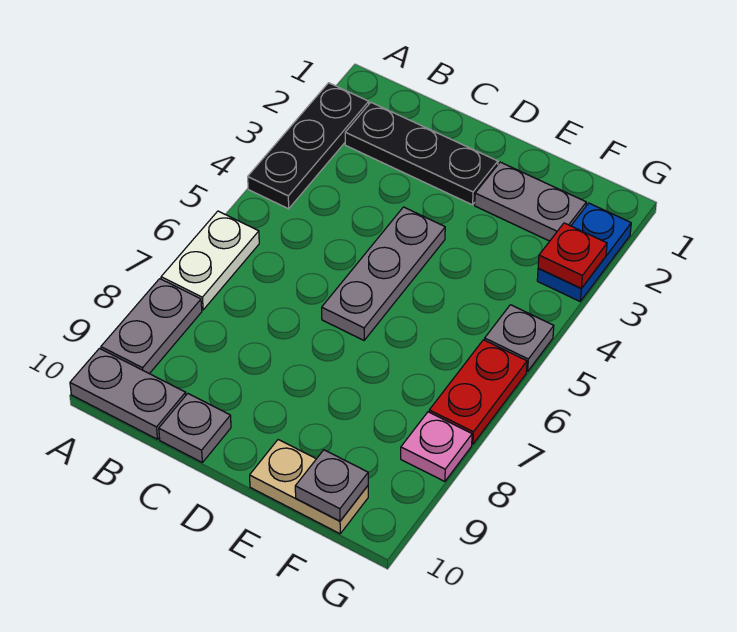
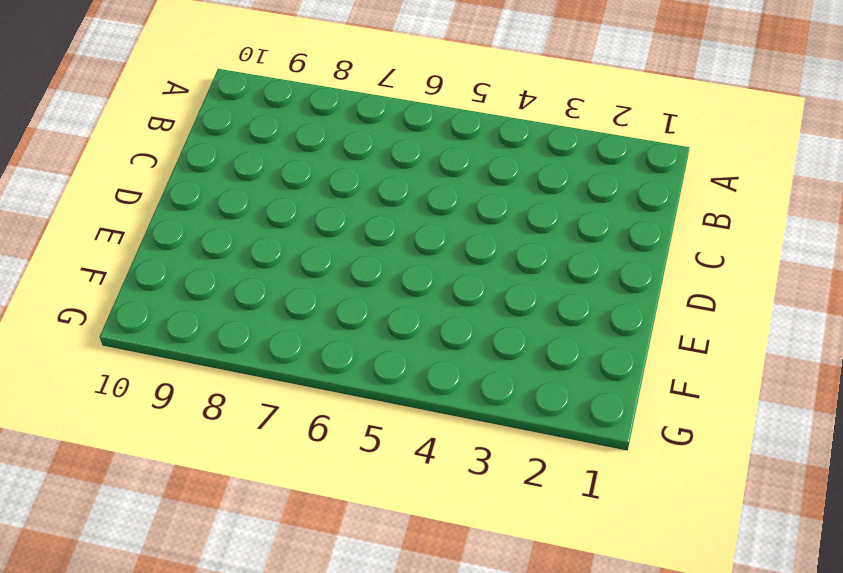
none -> black 1x3 plate [248,83,369,209]
none -> white 1x2 plate [161,211,259,310]
none -> grey 1x2 plate [101,279,202,374]

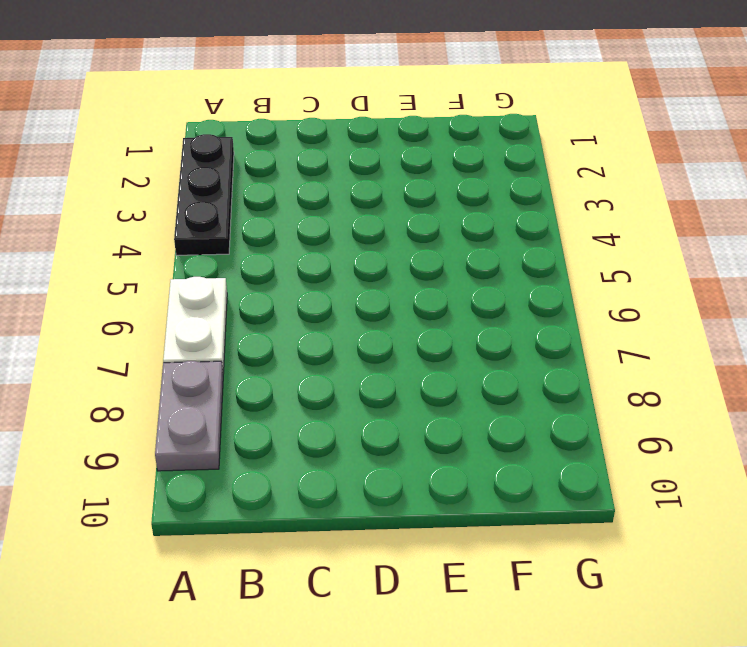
none -> grey 1x2 plate [70,348,186,439]
none -> black 1x3 plate [345,103,498,205]
none -> grey 1x1 plate [159,394,231,462]

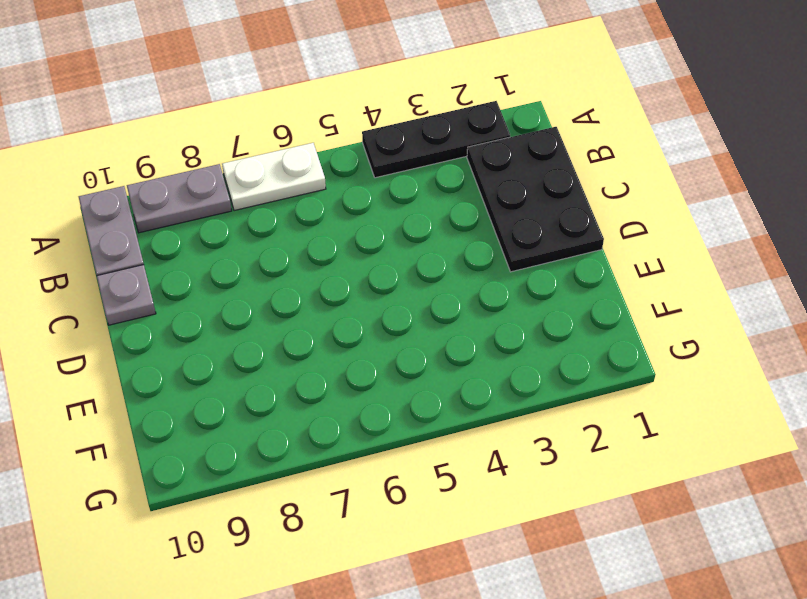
black 2x3 plate [467,127,604,272] -> black 1x3 plate [345,103,498,205]
none -> grey 1x3 plate [322,207,445,340]
none -> grey 1x2 plate [475,162,586,241]
none -> tan 1x2 plate [250,440,368,534]

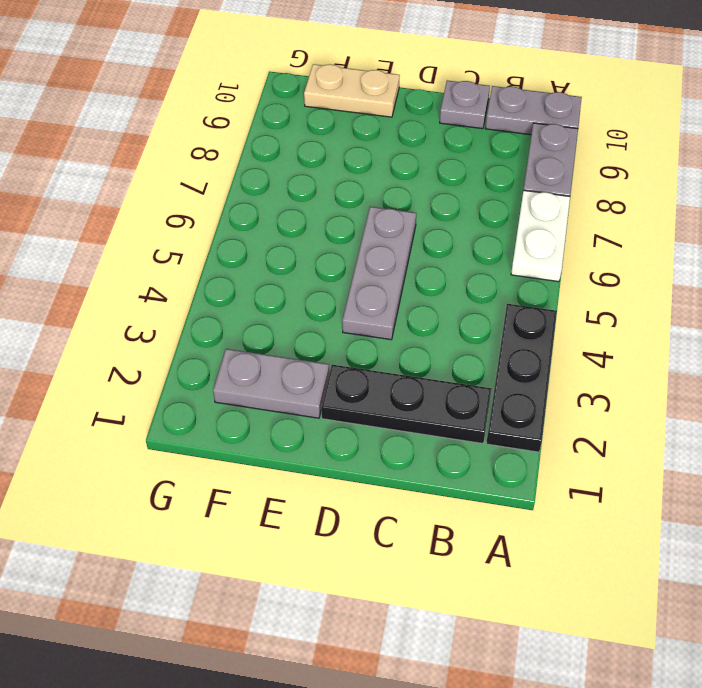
none -> blue 1x2 plate [537,203,631,301]
none -> grey 1x1 plate [485,305,554,372]
none -> red 1x2 plate [429,340,527,444]

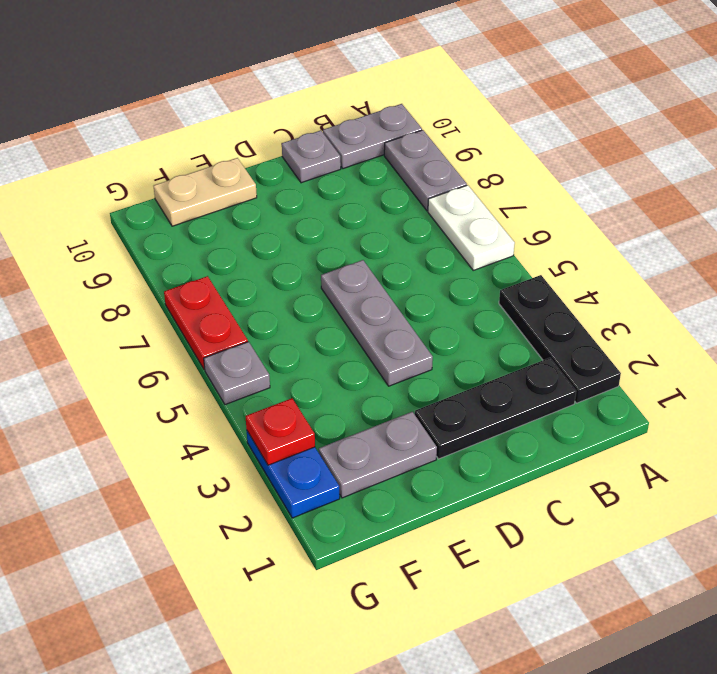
none -> pink 1x1 plate [401,412,472,482]
none -> grey 1x1 plate [295,450,368,521]

